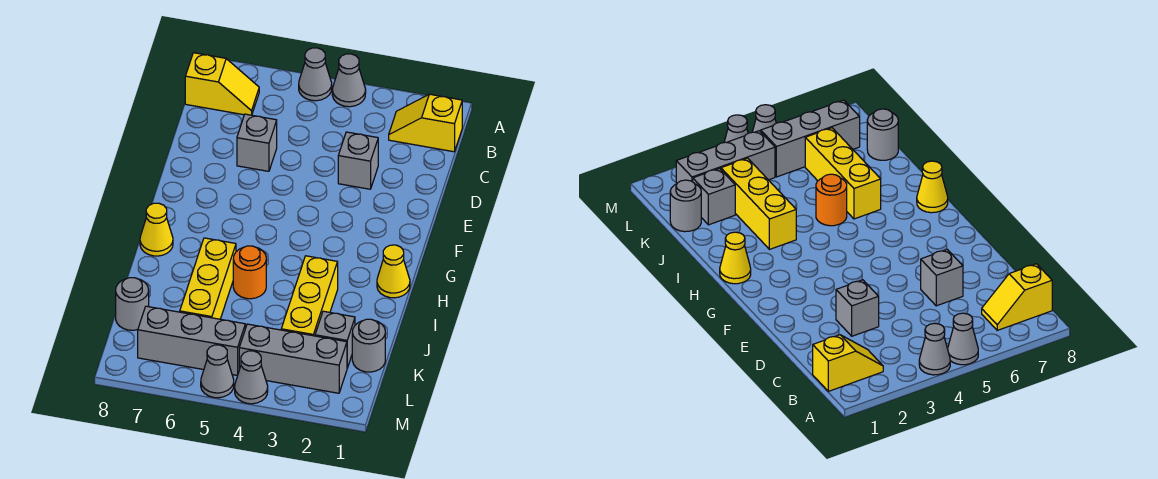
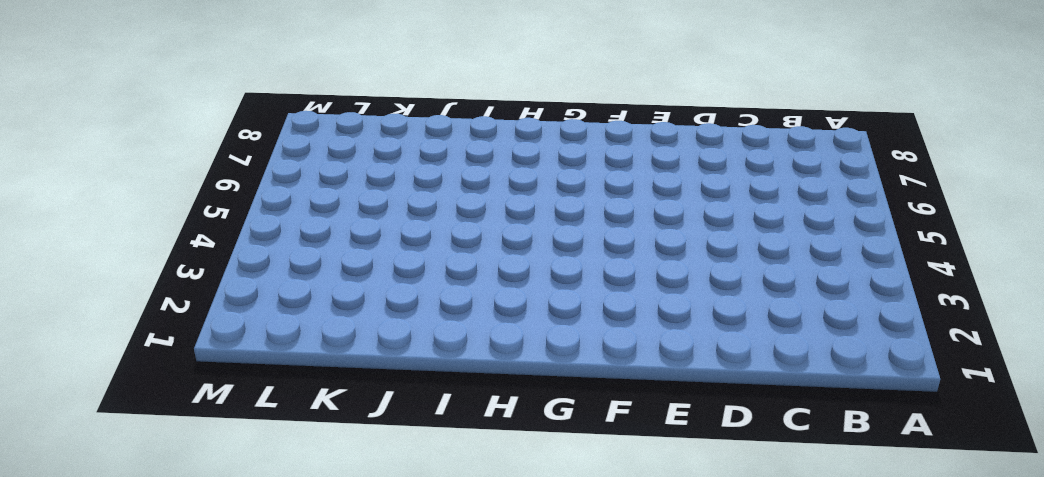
none -> grey 1x1 cone [332,54,366,107]
none -> grey 1x1 cone [299,48,332,101]
none -> yellow 1x2 slope [389,94,462,152]

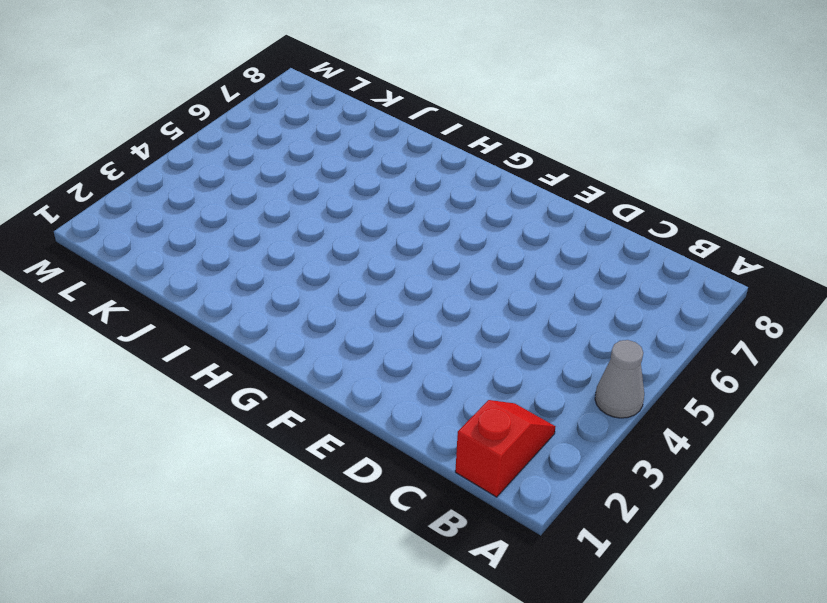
red 1x2 slope [455,400,556,497] -> yellow 1x2 slope [389,94,462,152]
none -> grey 1x1 cone [299,48,332,101]
none -> yellow 1x2 slope [185,53,259,115]
none -> grey 1x1 brick [338,132,378,189]

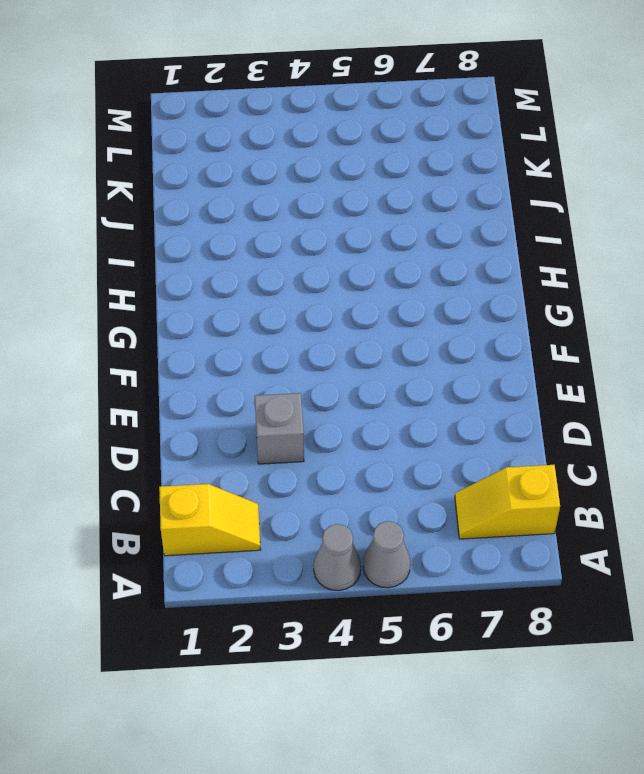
none -> grey 1x1 brick [237,114,277,171]
none -> yellow 1x1 cone [377,245,410,298]
none -> yellow 1x1 cone [140,203,173,256]

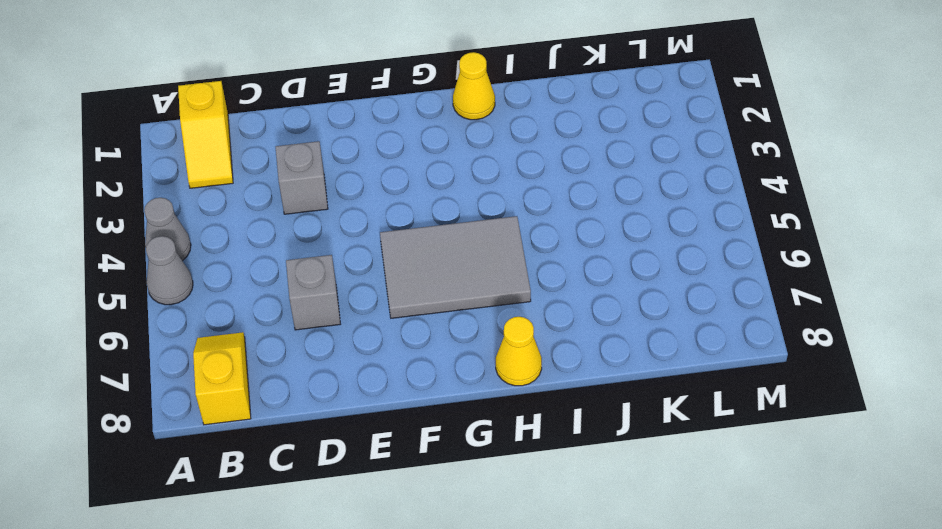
grey 2x3 tile [380,216,531,318] -> none
none -> yellow 1x3 brick [281,256,338,336]
none -> orange 1x1 round brick [233,246,266,299]
none -> yellow 1x3 brick [180,238,236,319]

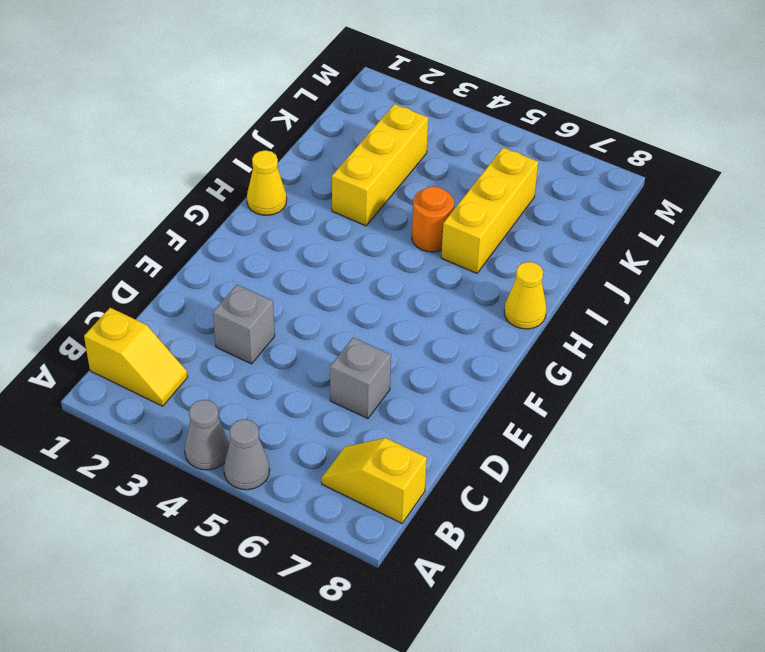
none -> grey 1x1 round brick [352,319,385,372]
none -> grey 1x1 brick [315,311,355,368]
none -> grey 1x1 round brick [116,278,149,330]

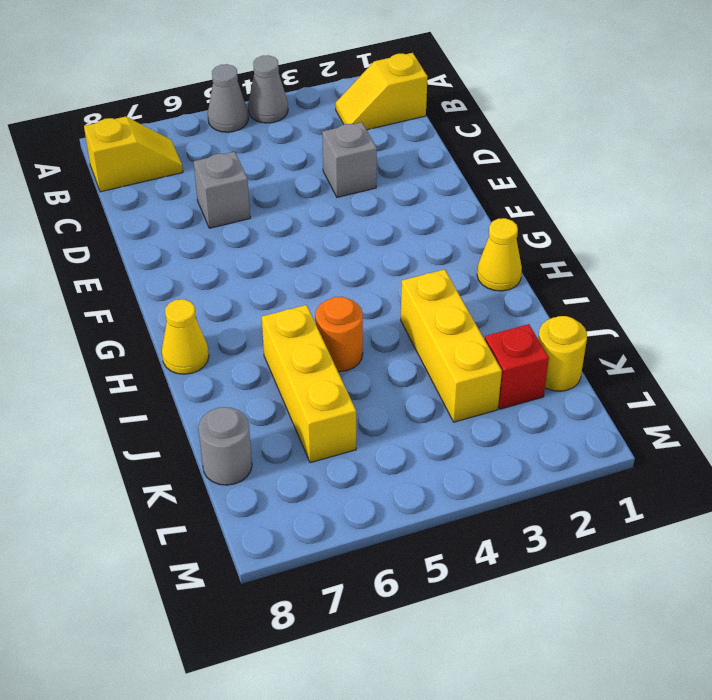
yellow 1x1 round brick [538,316,587,391] -> grey 1x1 round brick [352,319,385,372]
red 1x1 brick [485,324,549,409] -> grey 1x1 brick [315,311,355,368]
none -> grey 1x3 brick [239,324,347,393]
none -> grey 1x3 brick [138,306,245,376]
none -> grey 1x1 cone [235,351,268,404]

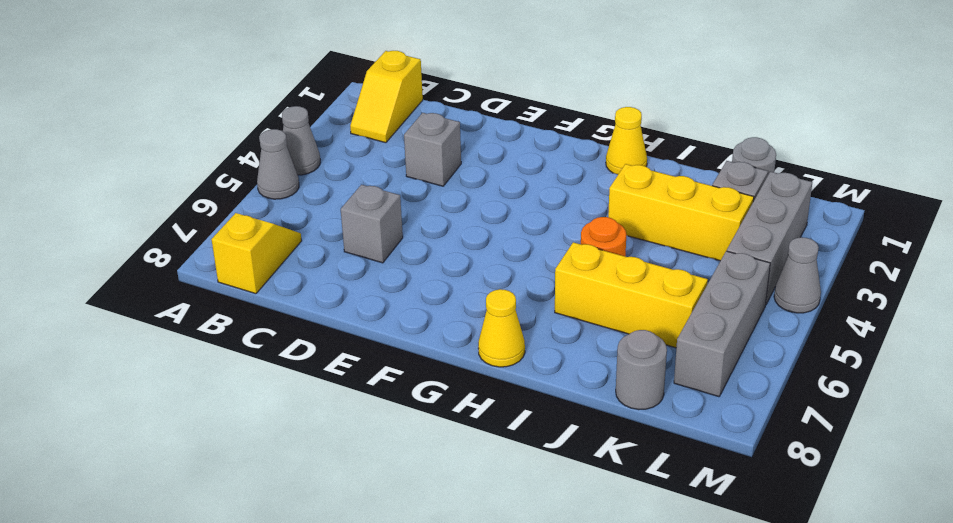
none -> grey 1x1 cone [201,345,234,398]

